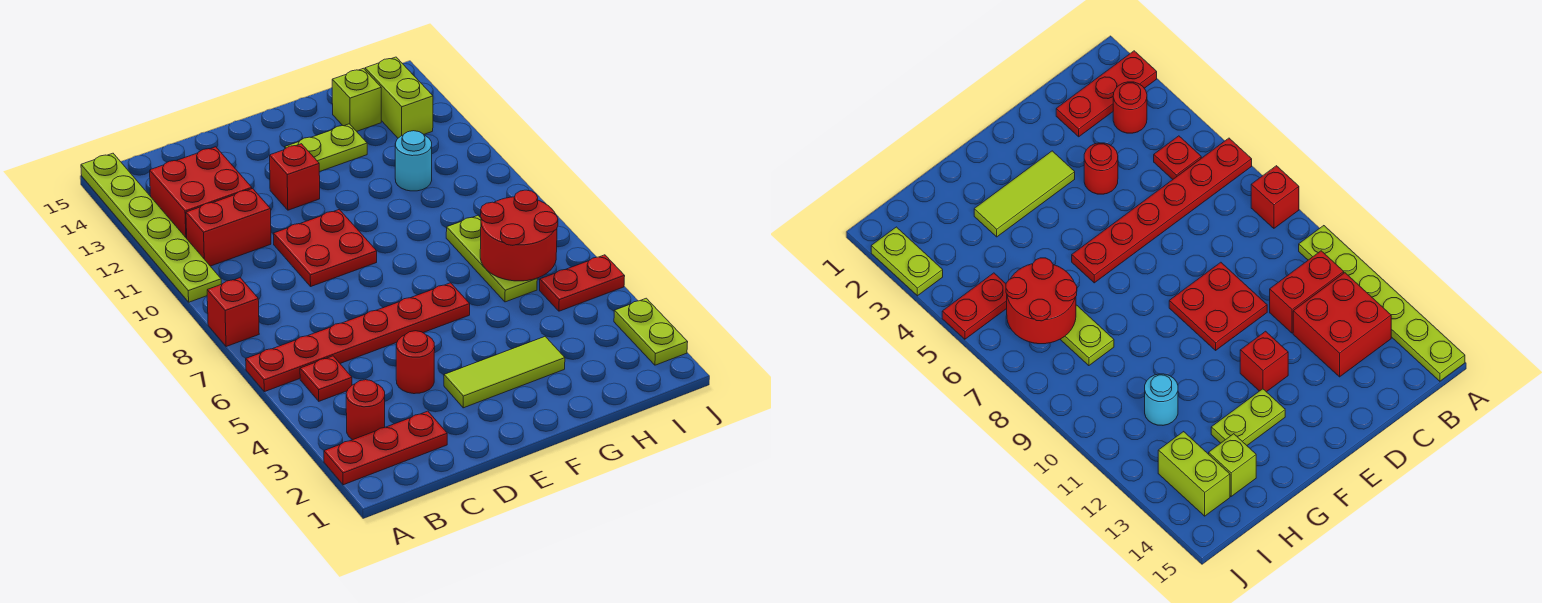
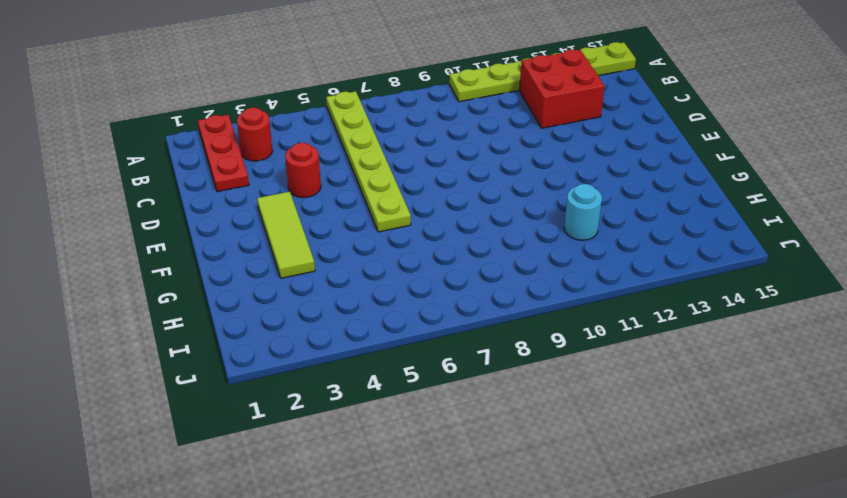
lime 1x6 plate [326,91,411,232] -> red 1x6 plate [246,283,470,392]
none -> red 1x1 brick [207,278,259,347]
none -> red 1x1 plate [300,356,352,401]
none -> red 1x2 brick [186,189,271,266]

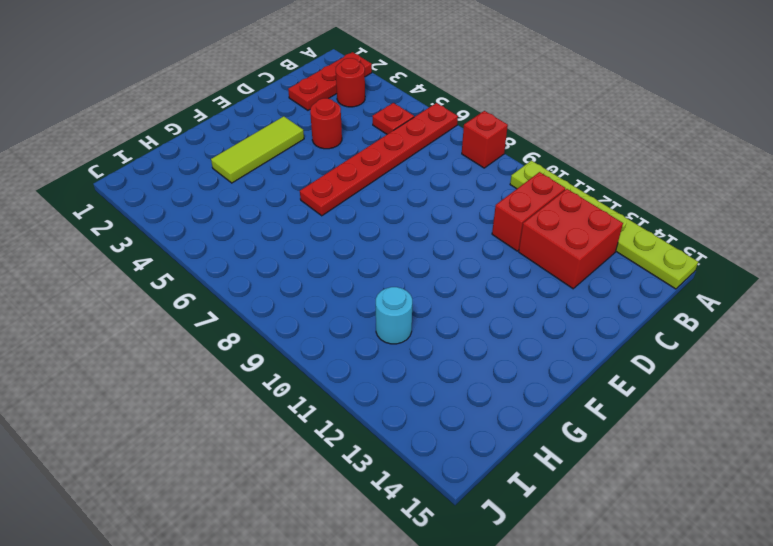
none -> red 2x2 plate [273,210,377,286]
none -> red 1x1 brick [270,144,320,210]
none -> lime 1x2 plate [285,124,367,172]

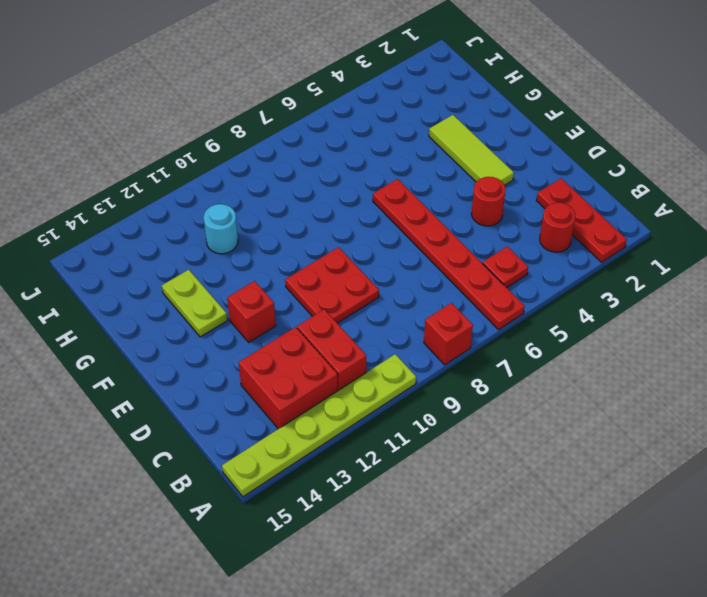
none -> lime 1x3 plate [446,216,537,302]
none -> lime 1x1 brick [332,68,381,131]
none -> red 1x2 plate [540,255,625,311]

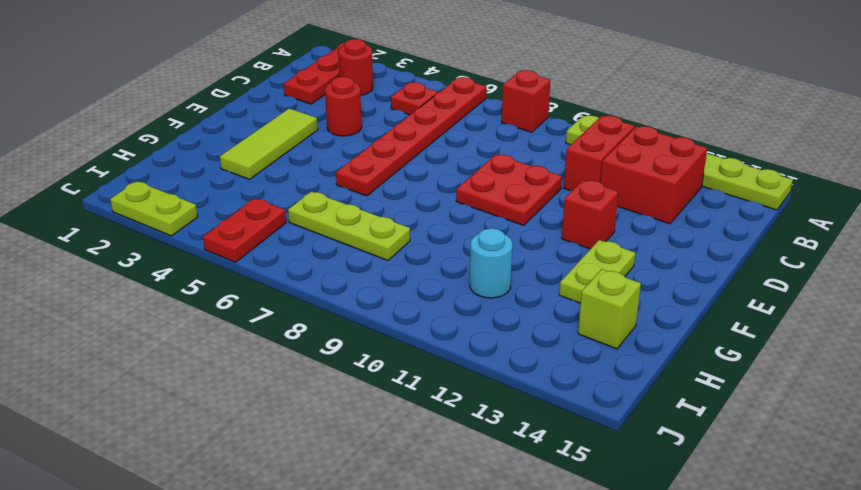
none -> lime 1x2 brick [365,57,433,138]
none -> red 2x2 round brick [480,190,558,281]

